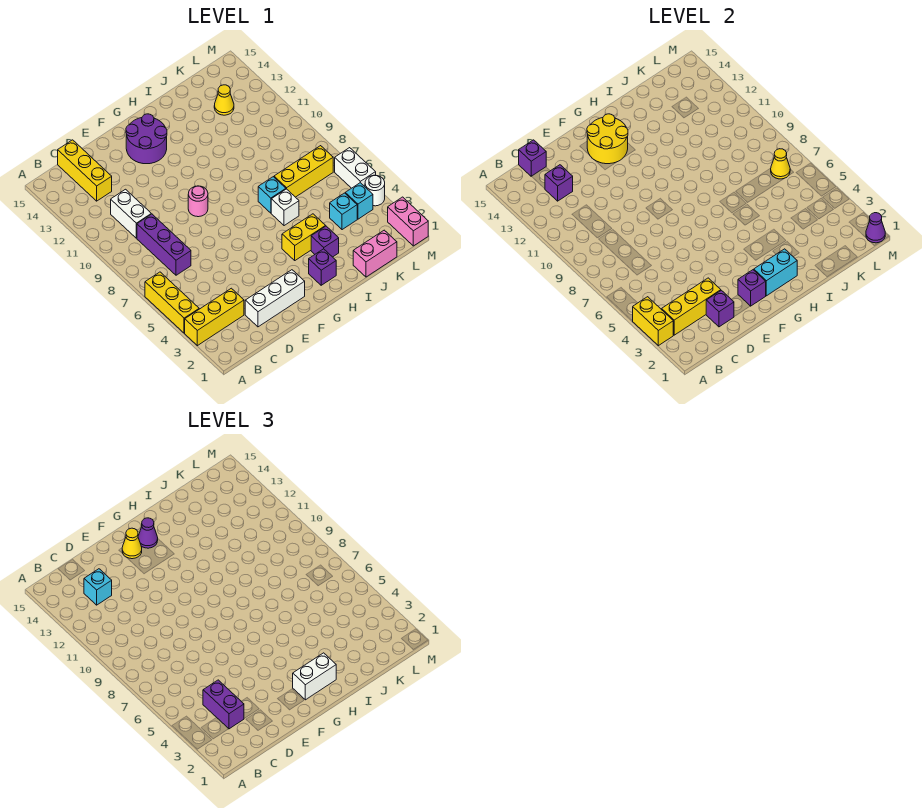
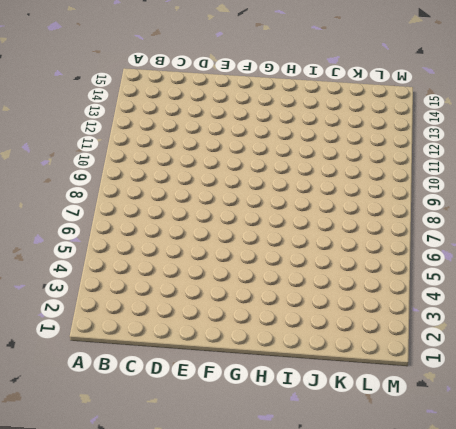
none -> yellow 1x3 brick [185,288,244,346]
none -> yellow 1x3 brick [145,272,199,333]
none -> purple 1x3 brick [137,214,191,275]
none -> white 1x2 brick [111,189,151,238]

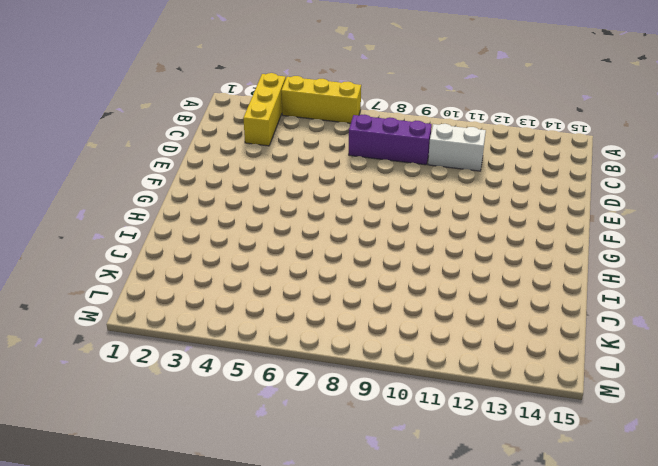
none -> yellow 1x3 brick [58,140,112,201]
none -> white 1x3 brick [245,270,305,327]
none -> pink 1x1 round brick [188,186,208,217]
none -> purple 2x2 round brick [126,114,167,164]

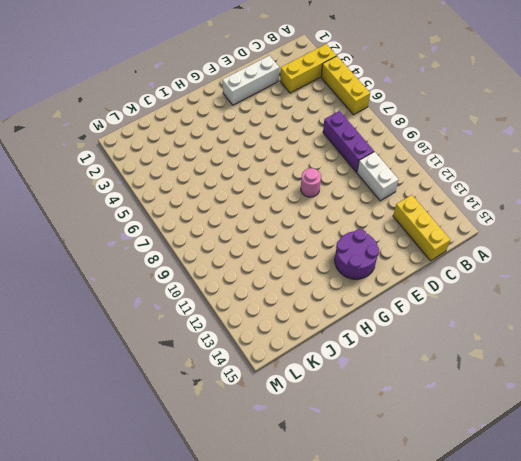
none -> purple 1x1 brick [309,249,336,285]
none -> yellow 1x2 brick [282,214,325,260]
none -> purple 1x1 brick [311,226,339,257]
none -> white 1x1 brick [271,189,299,226]

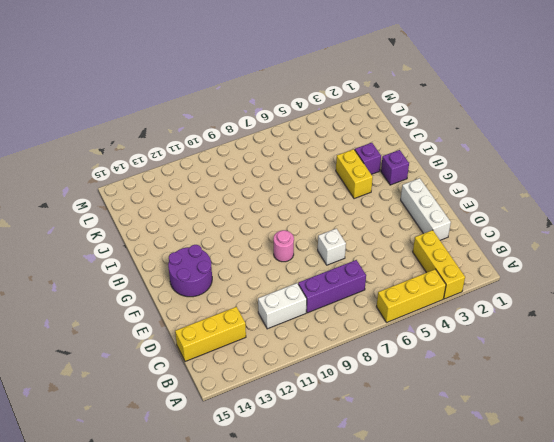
white 1x1 brick [318,229,346,265] -> white 1x1 brick moved to [271,189,299,226]
none -> cyan 1x1 brick [258,177,286,213]
none -> pink 1x2 brick [353,230,397,277]
none -> yellow 1x3 brick [274,146,333,197]
none -> cyan 1x1 brick [330,193,357,230]

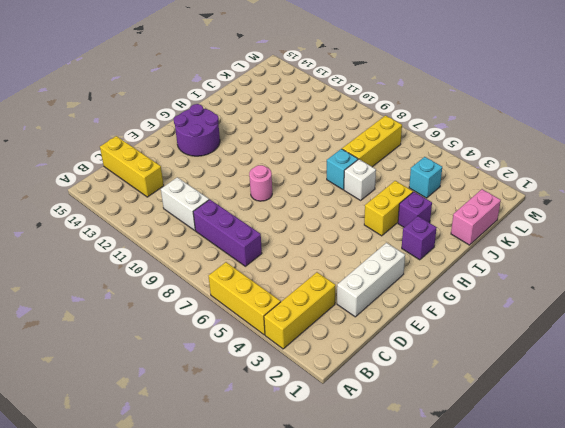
none -> yellow 1x1 cone [214,85,234,115]
none -> cyan 1x1 brick [345,183,373,219]
none -> pink 1x2 brick [388,197,428,246]
none -> white 1x1 round brick [365,175,385,206]

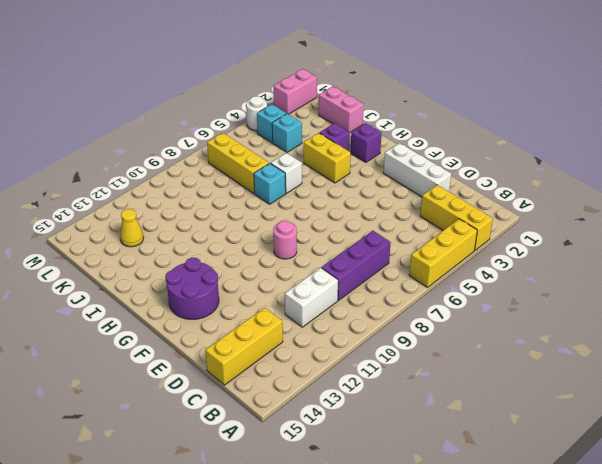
none -> white 1x2 brick [335,148,376,188]
none -> yellow 1x2 brick [633,297,673,346]
none -> yellow 1x3 brick [662,278,721,335]
none -> purple 1x1 brick [545,165,573,201]

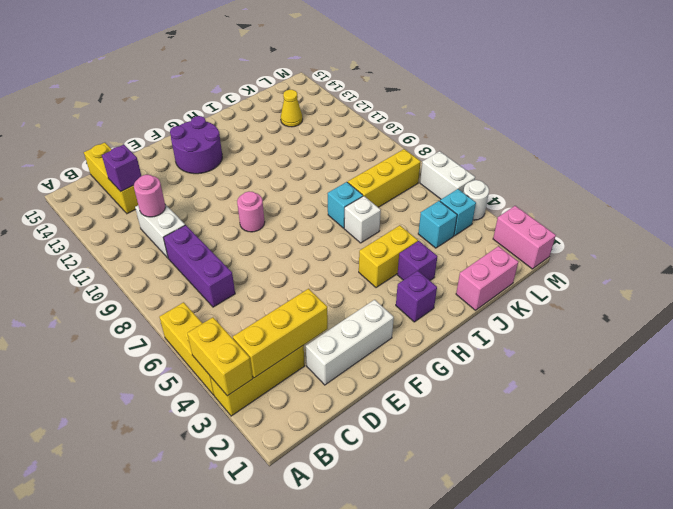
pink 1x1 round brick [133,175,165,217] -> none
none -> purple 1x1 brick [519,140,546,176]
none -> purple 1x1 brick [706,290,734,327]
none -> purple 1x1 brick [738,270,766,306]
none -> yellow 2x2 round brick [587,114,628,164]

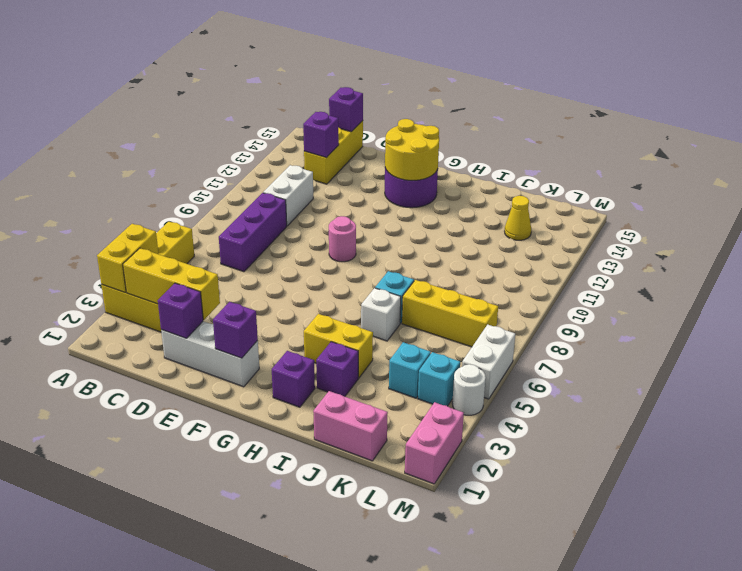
none -> cyan 1x2 brick [754,249,797,296]
none -> yellow 1x1 cone [771,149,790,179]
none -> purple 1x1 cone [866,213,885,243]
none -> purple 1x2 brick [203,680,244,729]

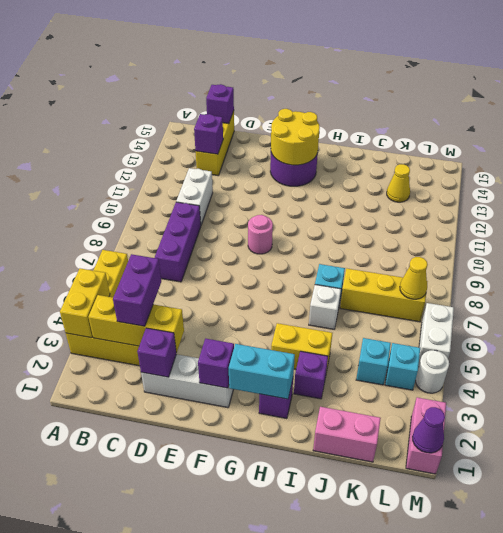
none -> cyan 1x1 brick [84,569,112,605]
none -> yellow 1x1 cone [122,528,142,559]
none -> white 1x2 brick [293,653,336,700]
none -> purple 1x1 cone [138,518,158,548]

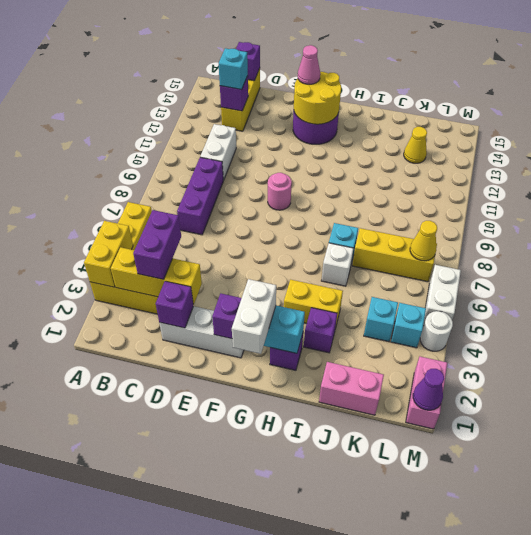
pink 1x1 cone [298,45,320,84] -> yellow 1x1 cone [122,528,142,559]
white 1x2 brick [232,279,276,354] -> white 1x2 brick turned to [293,653,336,700]
none -> purple 1x1 cone [138,518,158,548]

